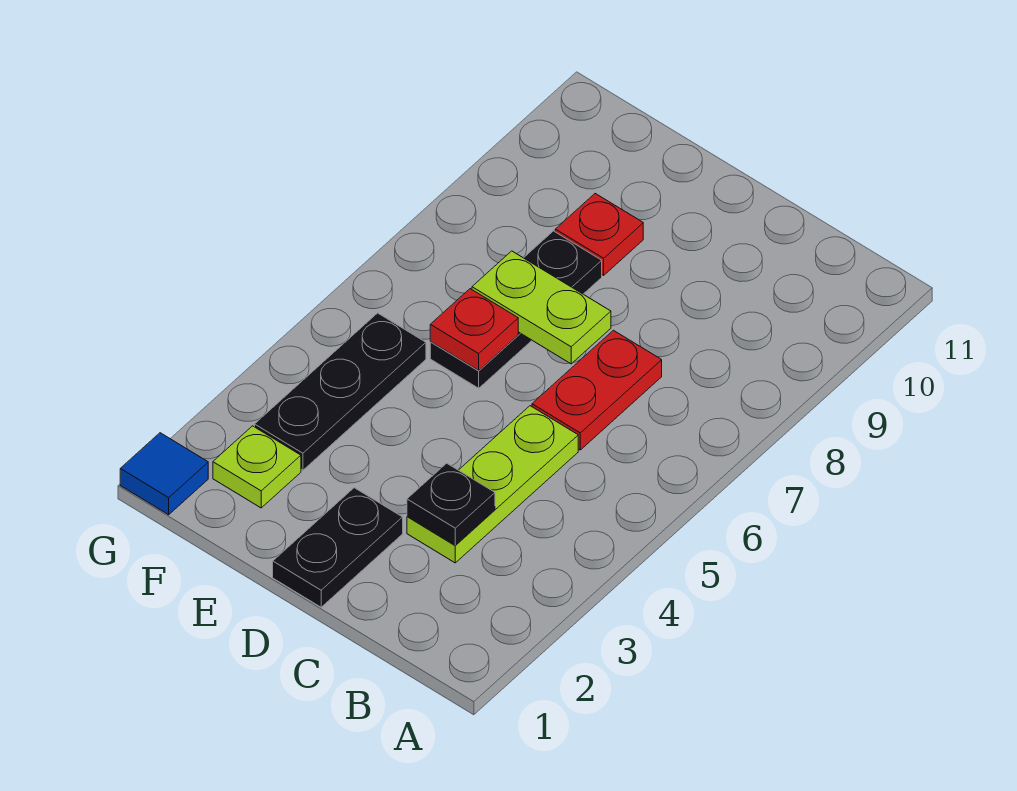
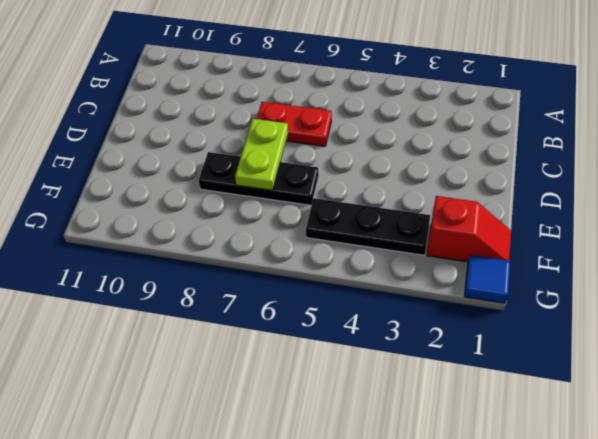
red 1x2 slope [427,196,511,262] -> lime 1x1 plate [213,426,301,508]
none -> lime 1x3 plate [407,406,578,563]
none -> black 1x2 plate [273,488,403,607]

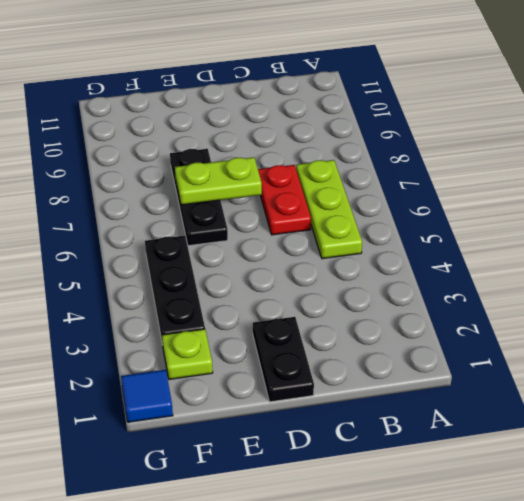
lime 1x3 plate [296,160,362,259] -> lime 1x3 plate moved to [407,406,578,563]
none -> red 1x1 plate [555,194,643,275]
none -> black 1x1 plate [407,463,495,545]

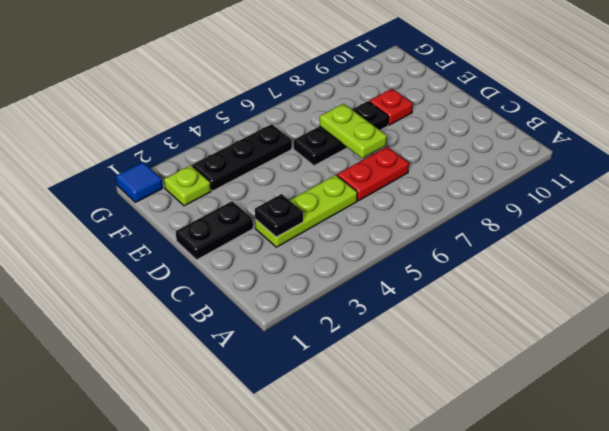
none -> red 1x1 plate [430,289,518,370]

